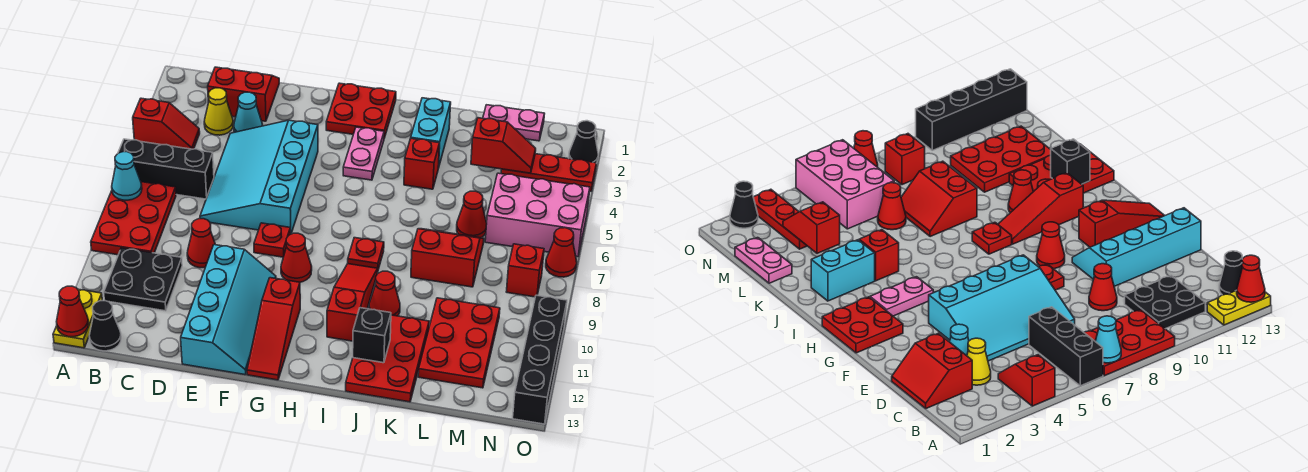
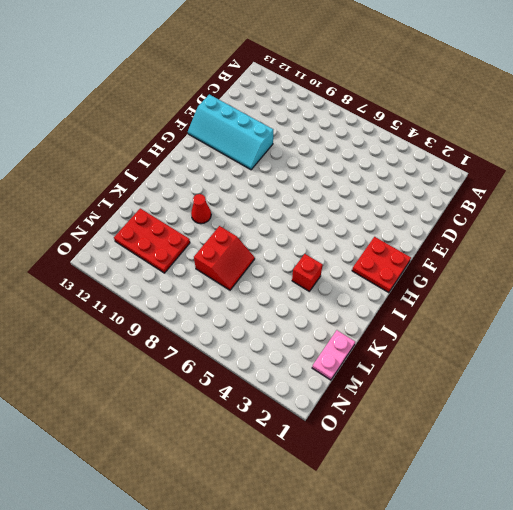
none -> red 1x2 slope [133,98,200,149]
none -> black 1x3 brick [118,139,214,199]
none -> red 2x3 plate [91,182,176,255]
none -> yellow 1x2 plate [53,289,102,348]

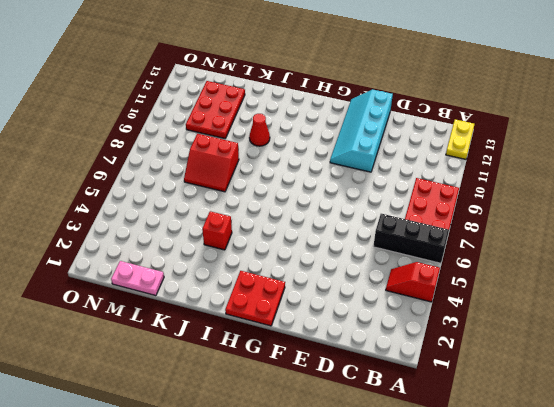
none -> black 2x2 plate [104,248,182,311]
none -> black 1x1 cone [89,301,121,351]
none -> red 2x2 slope [208,67,279,121]
none -> yellow 1x1 cone [204,88,233,135]

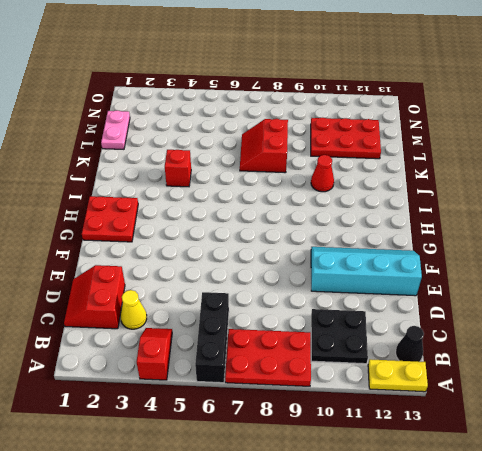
none -> cyan 1x1 cone [234,92,263,132]
none -> cyan 3x4 slope [200,120,318,233]
none -> red 1x1 cone [187,219,215,268]
none -> red 1x1 plate [254,223,291,257]

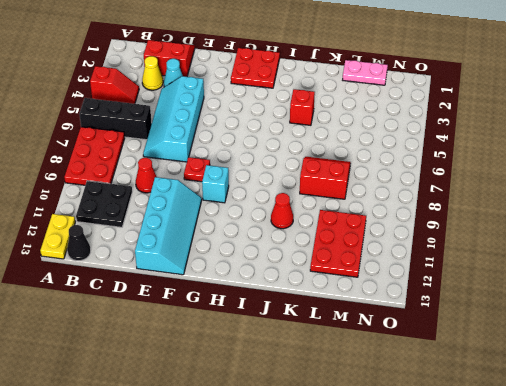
cyan 2x4 slope [143,76,204,162] -> cyan 3x4 slope [200,120,318,233]
cyan 1x1 brick [202,165,229,203] -> red 1x1 cone [281,233,312,282]
none -> red 1x3 slope [247,278,300,380]
none -> pink 1x2 plate [343,127,384,180]
none -> red 1x1 plate [348,238,384,272]
none -> red 1x3 slope [327,264,377,341]

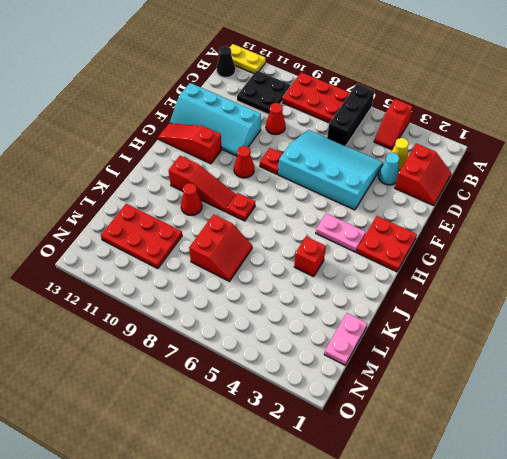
none -> cyan 1x2 brick [411,98,451,168]
none -> red 2x3 plate [346,315,429,402]
none -> red 1x1 cone [457,191,487,238]
none -> red 1x3 plate [501,154,596,191]

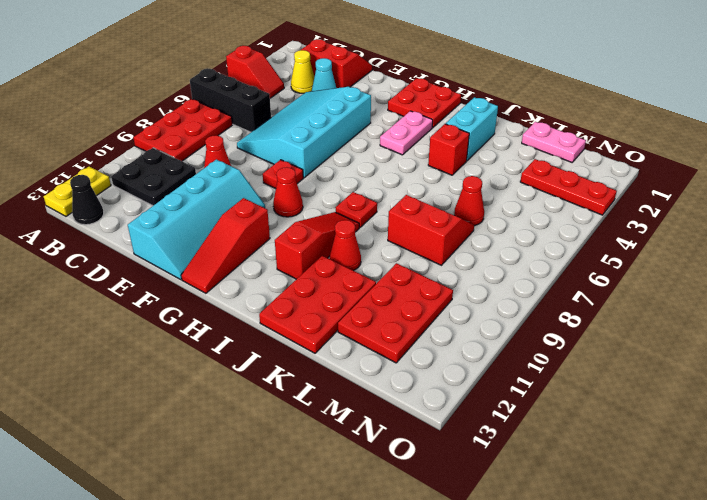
none -> pink 2x3 brick [485,173,590,257]
none -> red 1x1 brick [506,244,544,297]
none -> black 1x1 cone [569,121,598,163]
none -> red 1x1 cone [546,228,577,277]

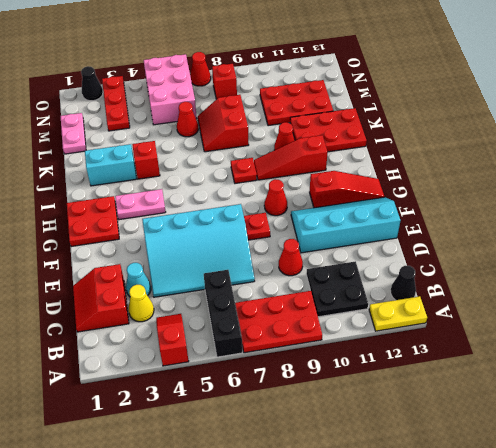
none -> black 1x4 brick [513,295,567,424]
none -> cyan 1x1 cone [112,152,142,200]
none -> red 1x1 cone [57,286,89,337]
none -> black 1x1 brick [353,308,391,363]

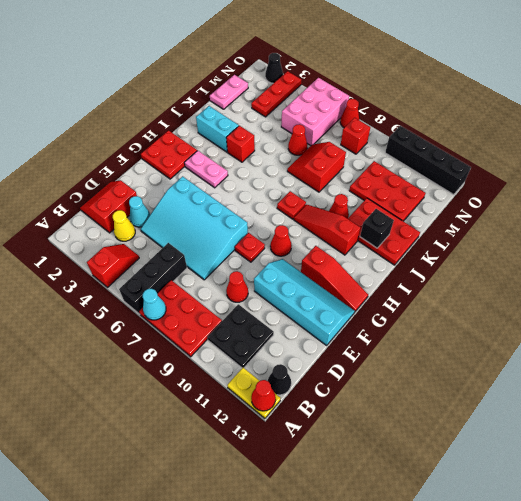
none -> red 1x2 slope [471,118,536,173]

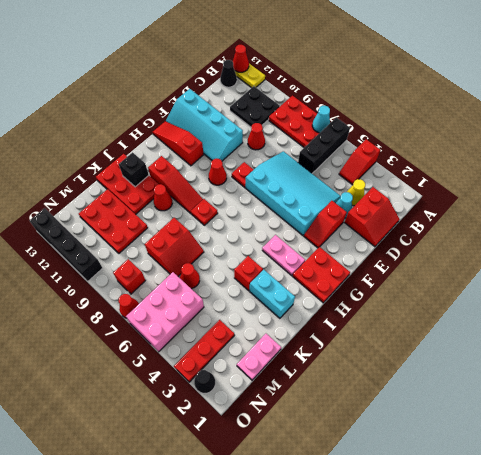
red 1x2 slope [304,201,347,248] -> red 1x2 slope moved to [471,118,536,173]

